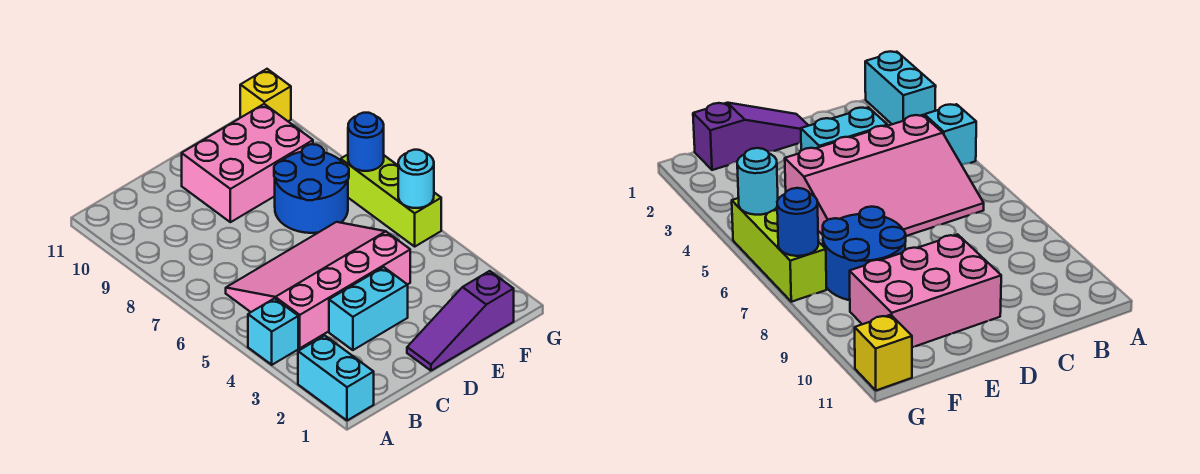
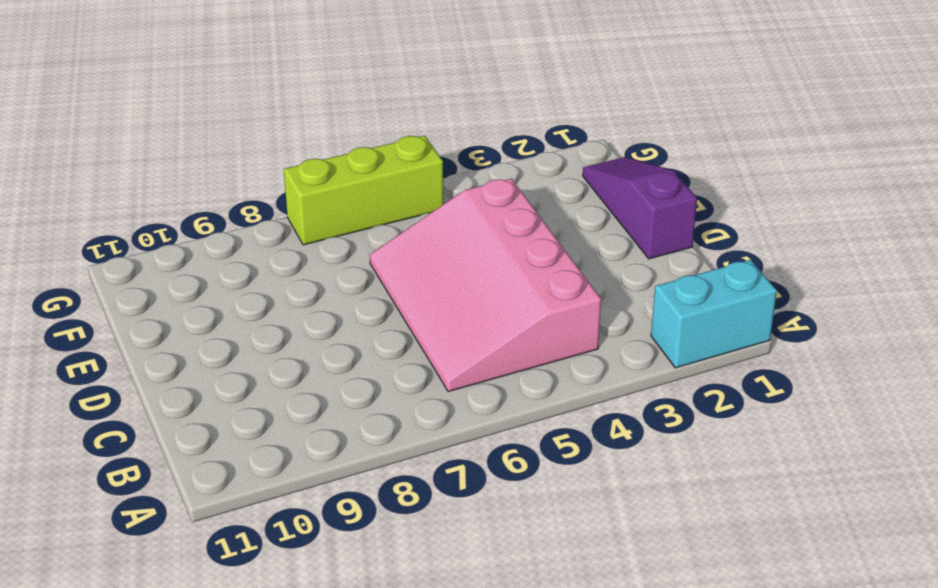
purple 1x3 slope [583,157,697,259] -> purple 1x3 slope turned to [407,271,514,371]
none -> cyan 1x1 brick [248,298,298,365]
none -> cyan 1x2 brick [329,267,408,350]

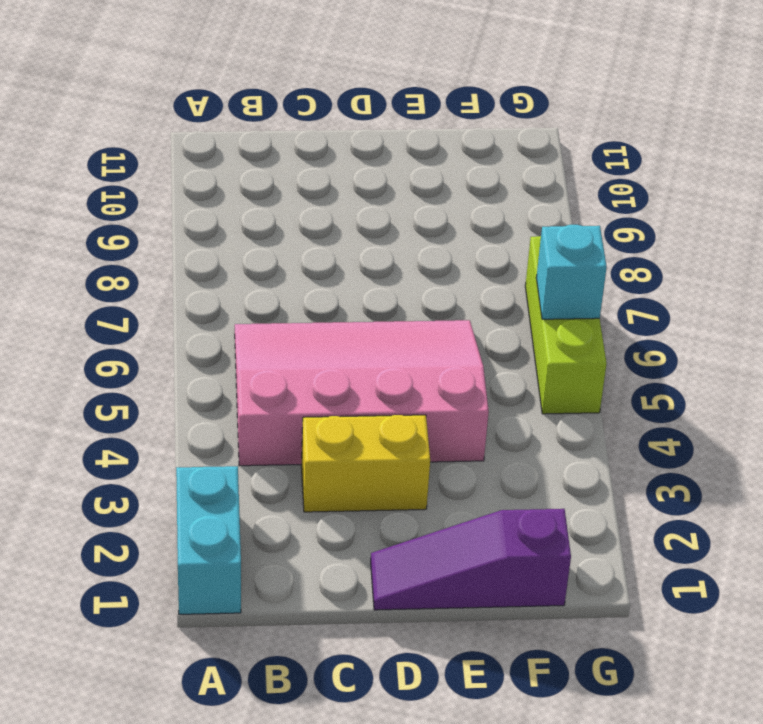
yellow 1x2 brick [301,415,430,512] -> cyan 1x2 brick [329,267,408,350]
cyan 1x1 brick [536,225,607,319] -> cyan 1x1 brick moved to [248,298,298,365]
none -> pink 2x3 brick [182,104,313,222]
none -> blue 2x2 round brick [274,144,349,233]

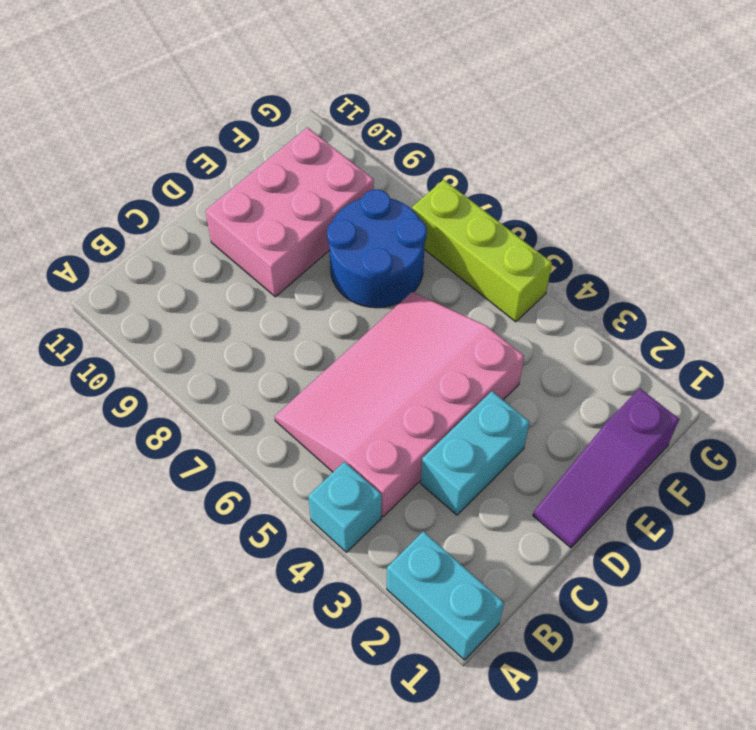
none -> yellow 1x1 brick [240,69,291,121]
none -> cyan 1x1 round brick [398,150,434,208]

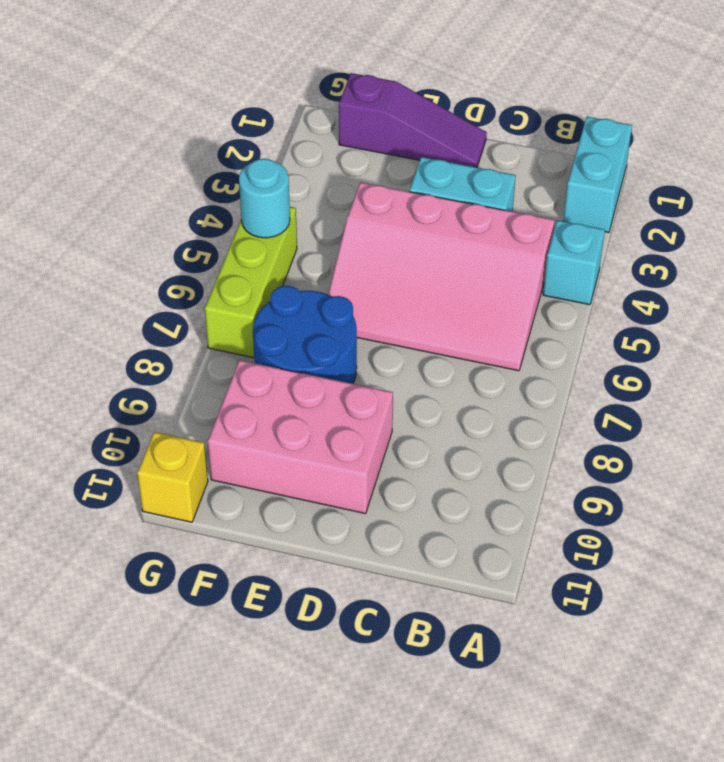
none -> blue 1x1 round brick [348,113,384,171]

